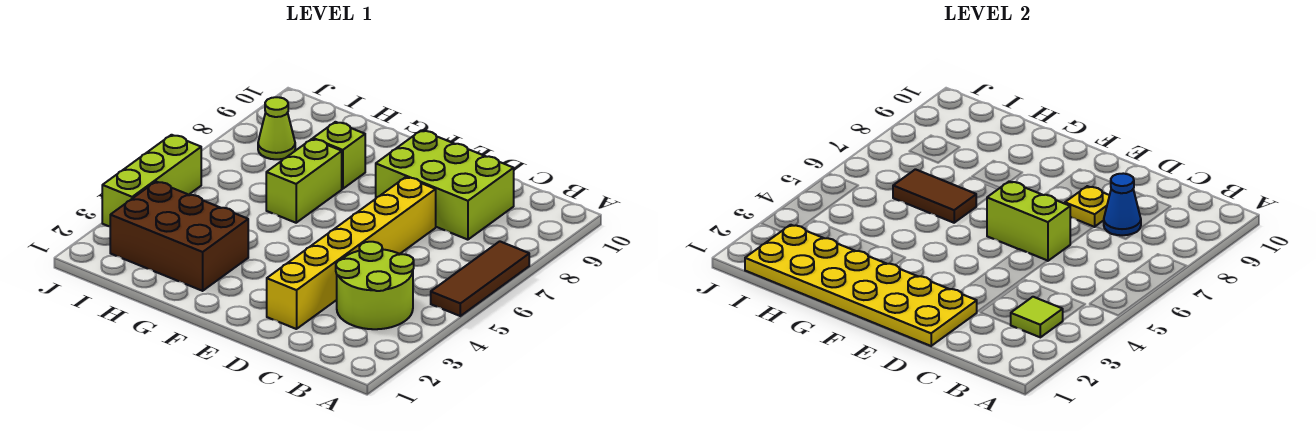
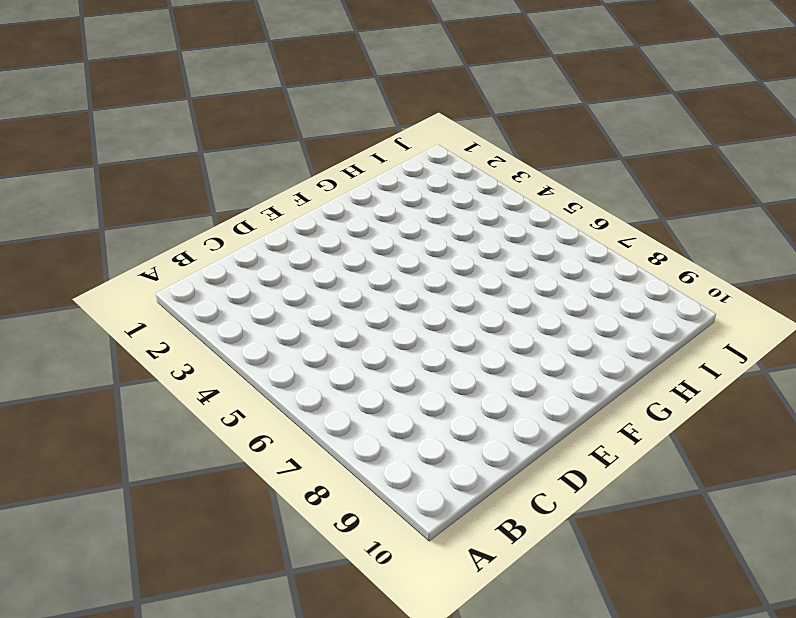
none -> brown 1x3 tile [431,241,529,316]
none -> lime 2x2 round brick [336,242,414,329]
none -> lime 2x3 brick [376,130,514,240]

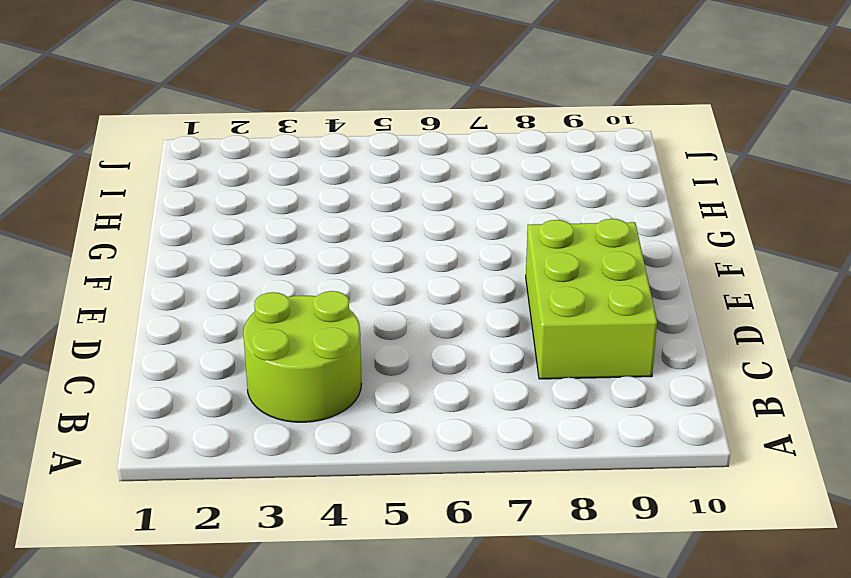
none -> brown 1x3 tile [431,241,529,316]
none -> yellow 1x6 brick [267,177,436,329]
none -> brown 2x3 brick [110,182,248,291]

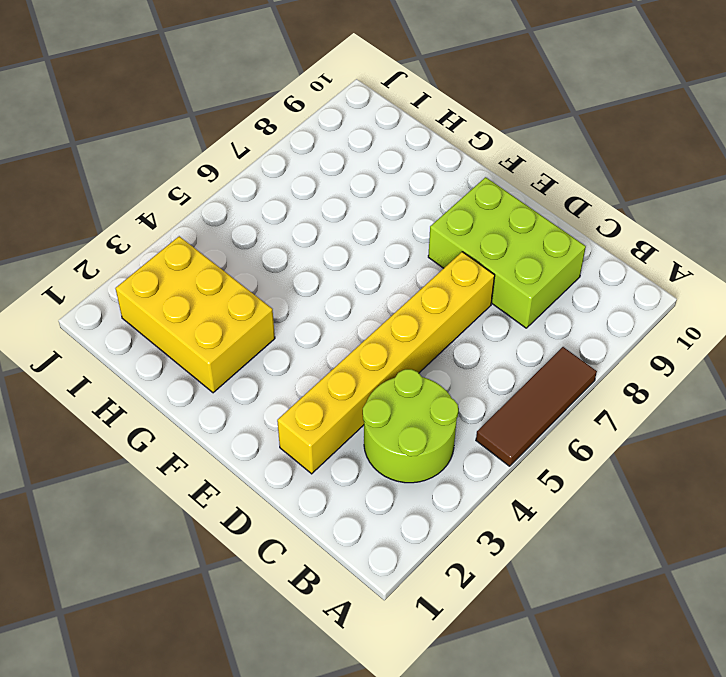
yellow 2x3 brick [115,236,275,393] -> brown 2x3 brick [110,182,248,291]
none -> lime 1x2 brick [266,139,342,223]
none -> lime 1x1 brick [313,122,365,189]
none -> lime 1x1 cone [258,97,295,159]

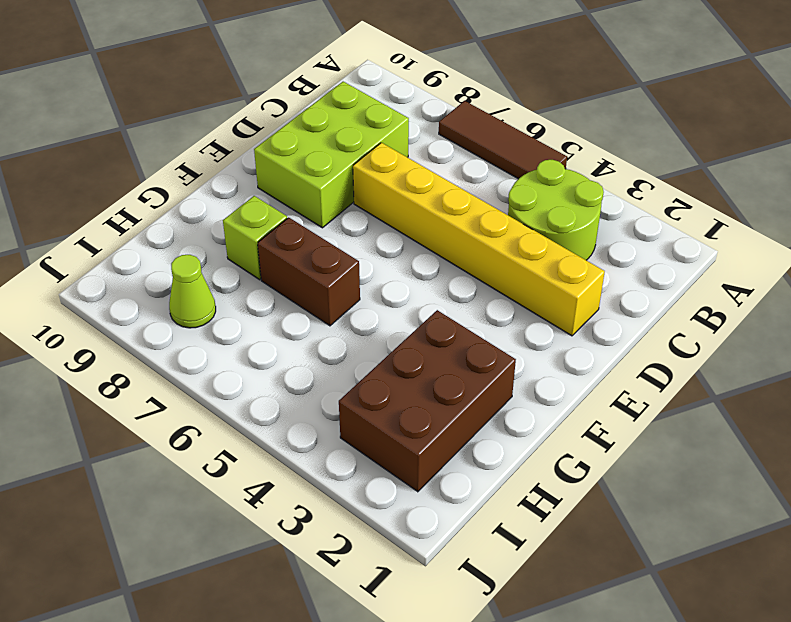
brown 1x2 brick [258,217,360,326] -> lime 1x2 brick [266,139,342,223]
none -> lime 1x3 brick [102,135,201,227]
none -> lime 1x1 tile [1011,297,1063,337]
none -> blue 1x1 cone [1104,173,1141,235]

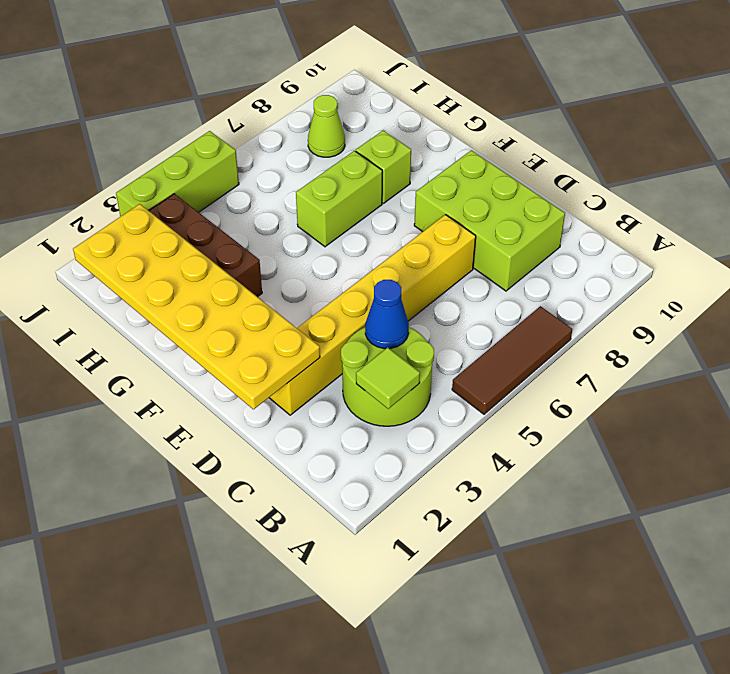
blue 1x1 cone [365,280,409,349] -> blue 1x1 cone moved to [1104,173,1141,235]
none -> lime 1x2 brick [987,181,1070,261]
none -> yellow 1x1 plate [1065,186,1110,227]
none -> brown 1x2 tile [893,169,976,223]

